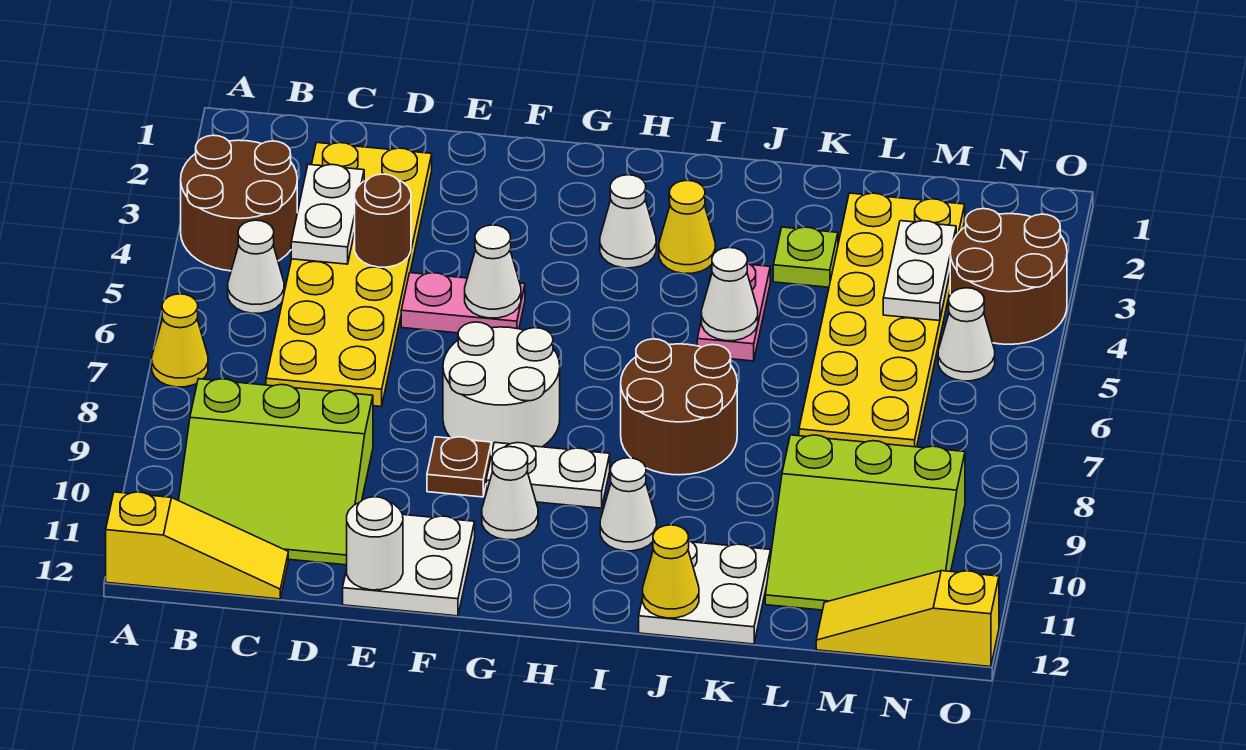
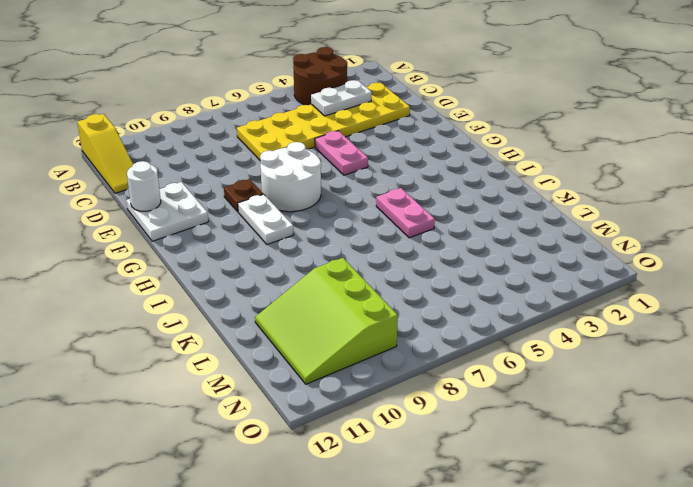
pink 1x2 plate [376,188,435,238] -> pink 1x2 plate turned to [697,263,770,361]
none -> yellow 1x1 cone [152,294,208,387]
none -> white 1x1 cone [228,220,284,313]
none -> lime 3x3 slope [179,379,373,565]
none -> white 1x1 cone [482,447,538,540]

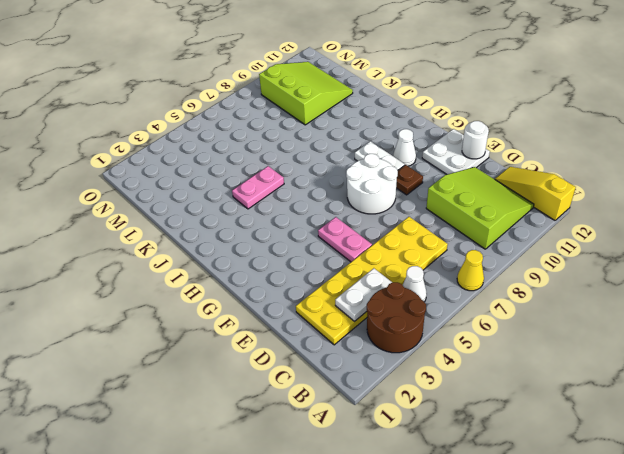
none -> white 1x1 cone [600,175,656,268]
none -> yellow 1x1 cone [659,180,715,274]
none -> brown 2x2 round brick [621,339,737,475]
none -> white 1x1 cone [600,458,657,551]

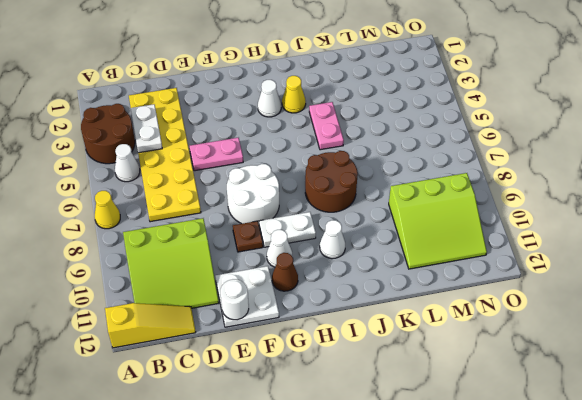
brown 1x1 cone [272,253,298,291] -> none
none -> white 2x2 plate [639,541,771,644]
none -> lime 1x1 plate [773,227,838,287]
none -> yellow 2x6 plate [799,193,965,447]
none -> yellow 1x3 slope [816,571,999,667]

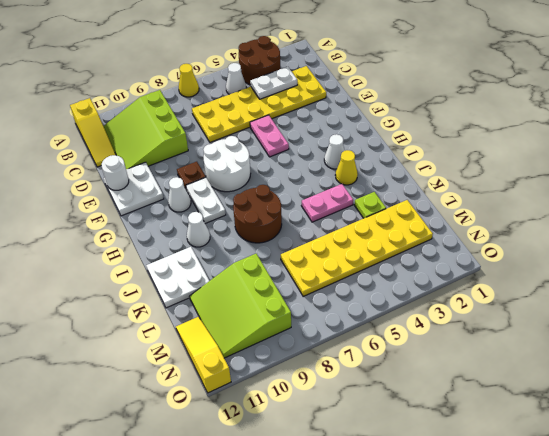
none -> brown 2x2 round brick [950,209,1067,344]
none -> white 1x1 cone [938,288,995,381]
none -> brown 1x1 round brick [355,174,411,267]
none -> white 1x1 cone [465,225,521,318]

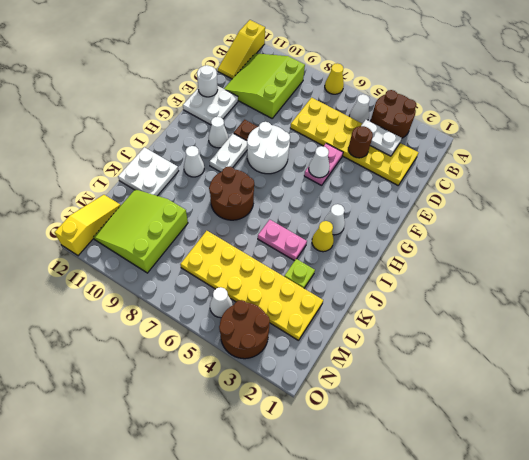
none -> white 1x1 cone [701,248,758,341]
none -> yellow 1x1 cone [643,525,699,618]
none -> white 1x2 plate [883,221,956,321]

